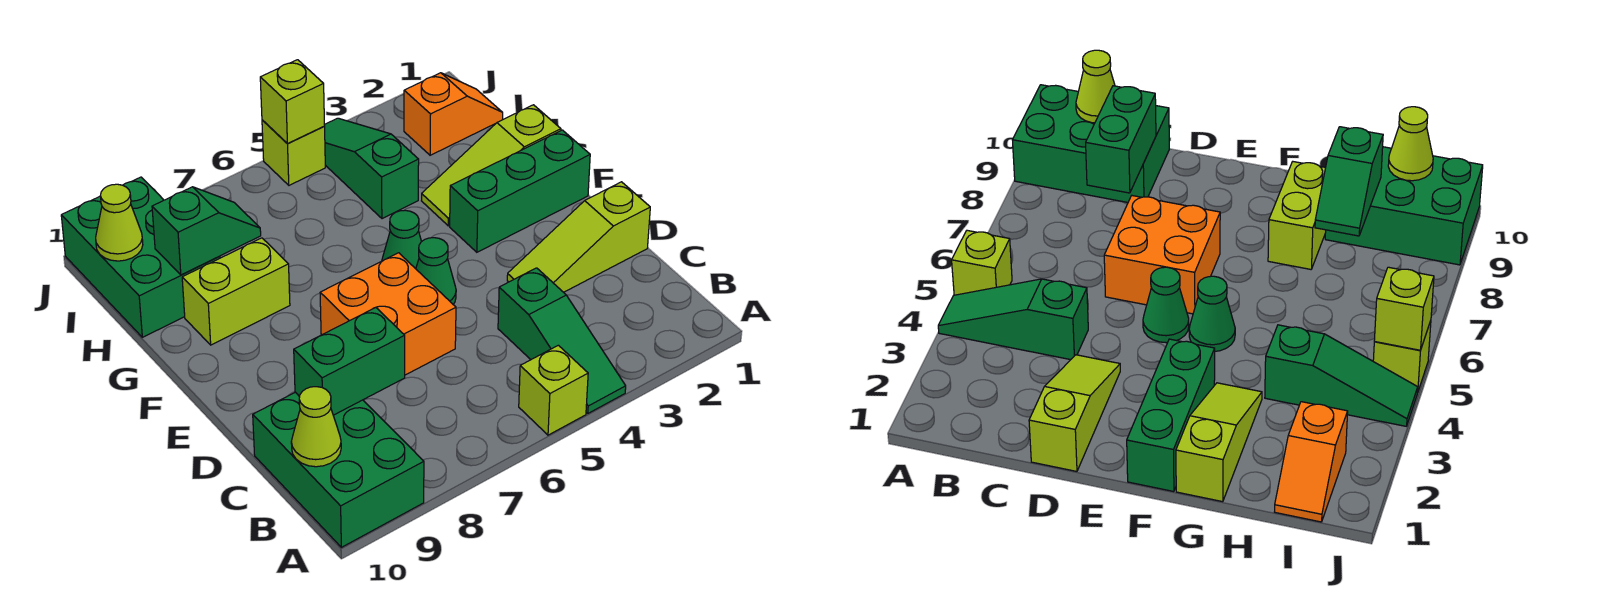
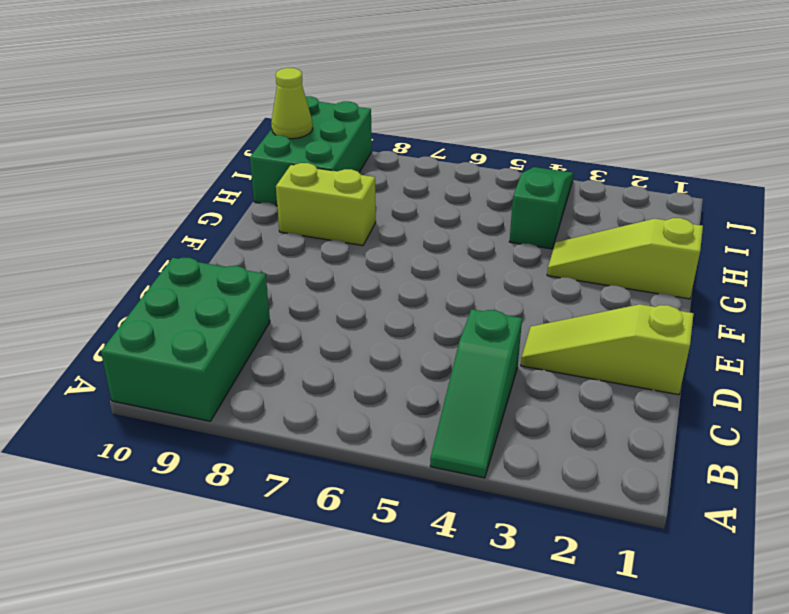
none -> lime 1x1 brick [519,345,588,435]
none -> orange 2x2 brick [320,253,456,375]
none -> green 1x1 cone [416,238,456,304]

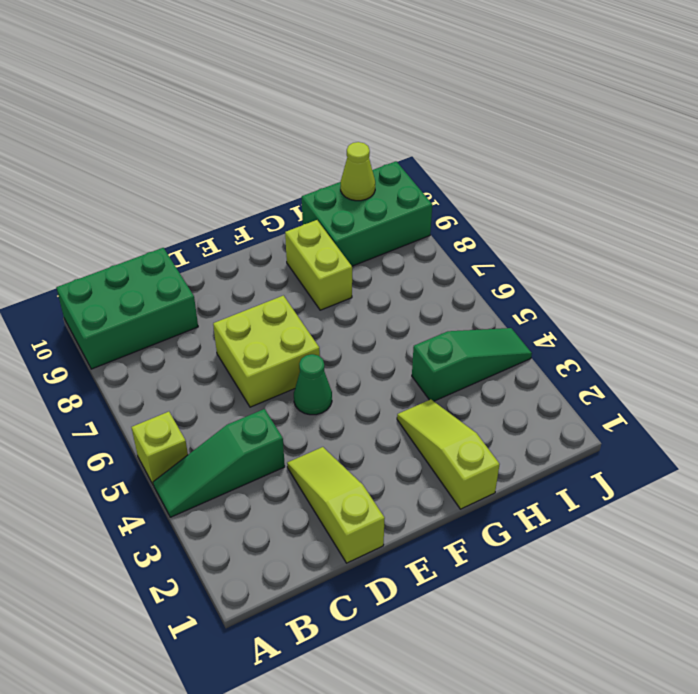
lime 2x2 brick [213,296,320,407] -> orange 2x2 brick [320,253,456,375]
none -> green 1x3 brick [450,130,590,252]
none -> green 1x1 cone [382,210,422,269]
none -> orange 1x2 slope [404,73,503,155]

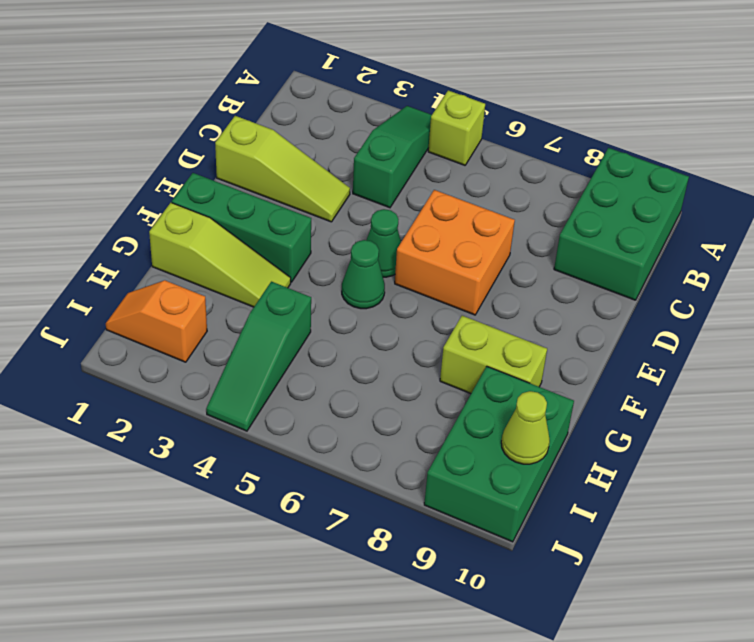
none -> lime 1x1 brick [262,120,325,185]
none -> lime 1x1 cone [291,387,341,467]
none -> green 1x2 brick [294,307,405,415]

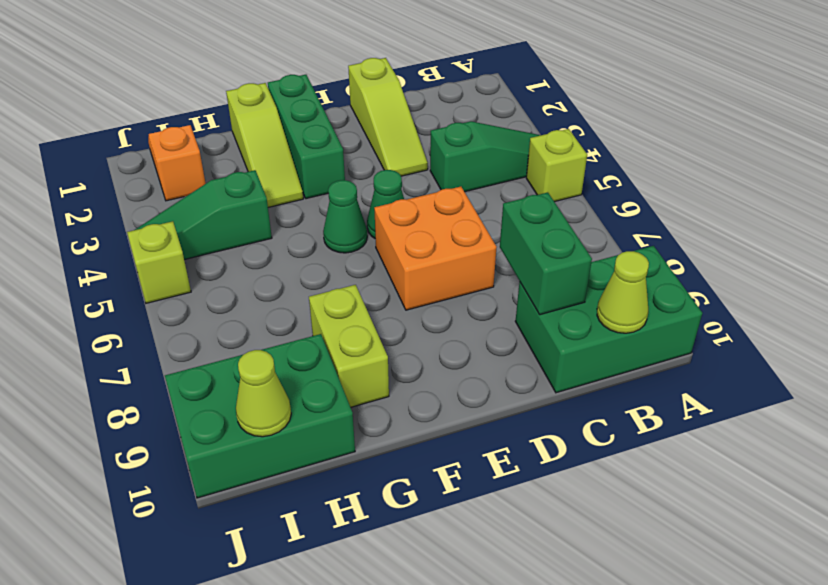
none -> green 1x2 slope [152,187,261,275]
none -> lime 1x1 brick [260,60,325,144]

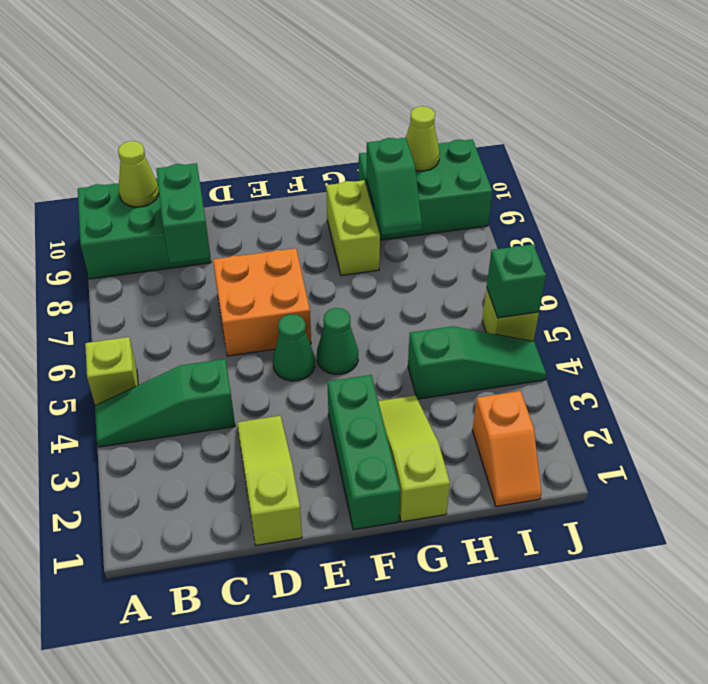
green 1x1 brick [487,244,546,318] -> lime 1x1 brick [260,60,325,144]

